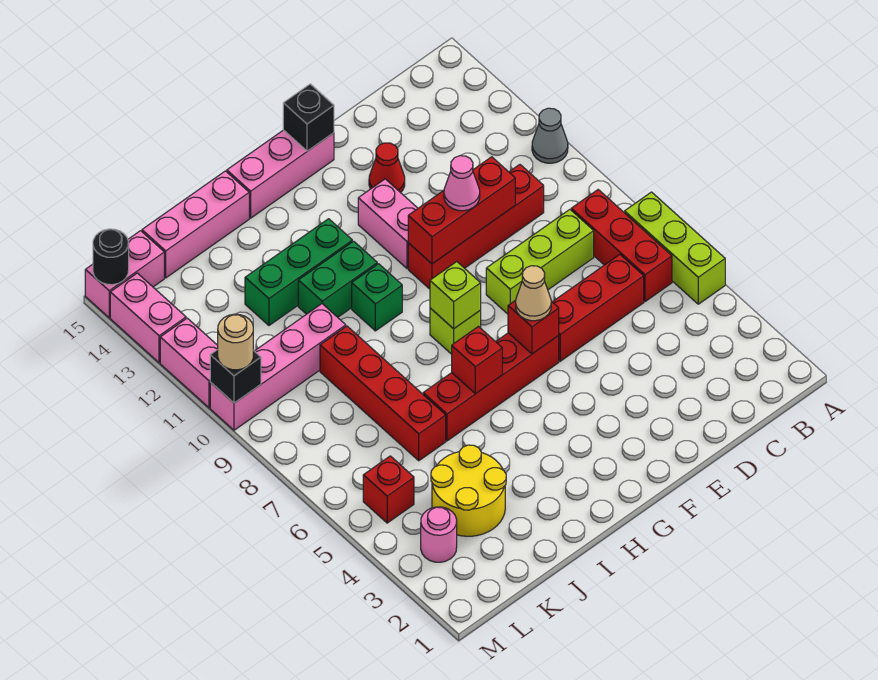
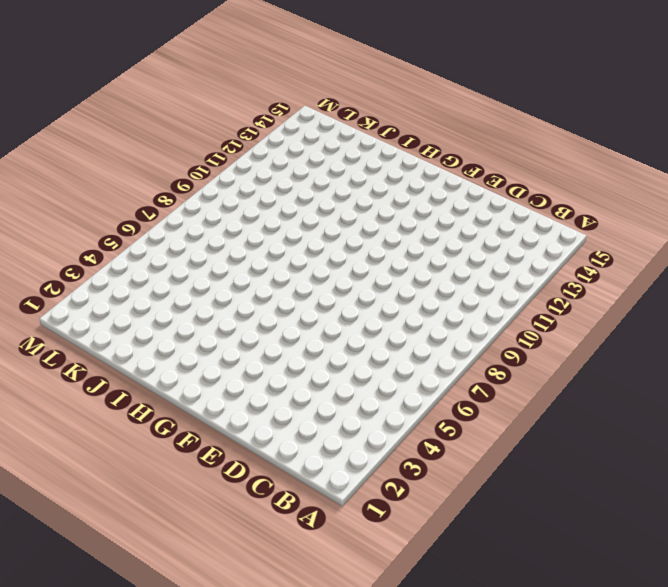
none -> lime 1x3 brick [625,192,725,304]
none -> grey 1x1 cone [532,108,568,163]
none -> red 1x3 brick [571,190,672,302]
none -> red 1x3 brick [553,255,644,361]

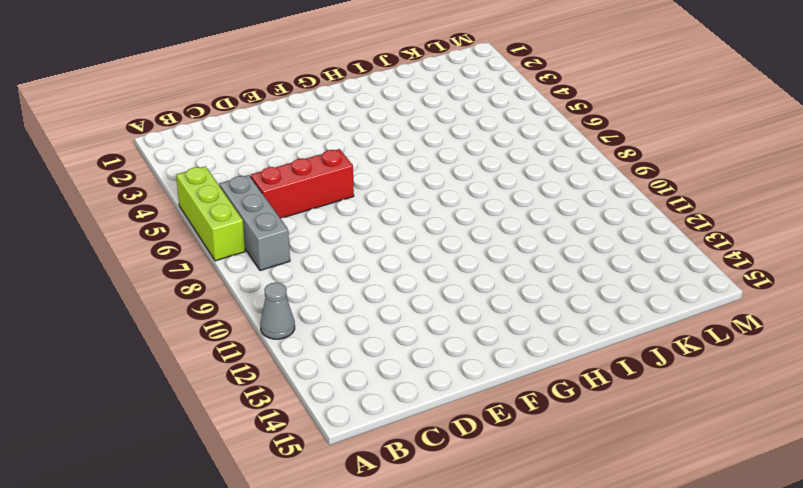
grey 1x3 brick [219,175,290,271] -> red 1x3 brick [571,190,672,302]
none -> lime 1x3 brick [486,210,594,314]
none -> red 1x4 brick [408,165,544,289]
none -> red 1x1 cone [369,143,405,193]
none -> red 1x4 brick [423,333,559,441]

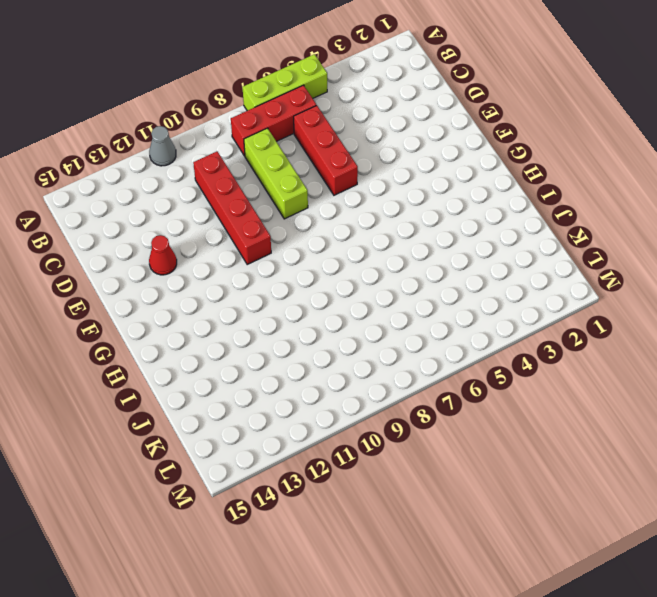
none -> red 1x4 brick [423,333,559,441]
none -> pink 1x2 brick [358,179,418,268]
none -> pink 1x3 brick [227,130,334,218]
none -> lime 1x1 brick [430,308,481,354]

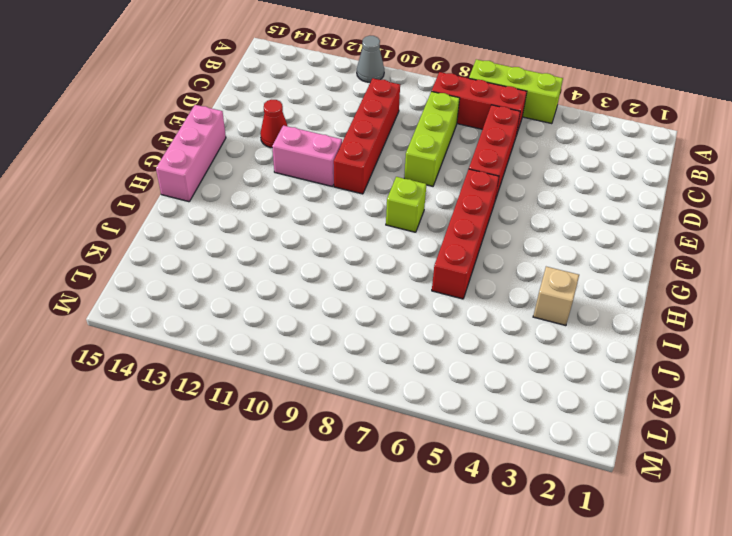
tan 1x1 brick [533,267,579,326] -> none
none -> green 1x1 brick [352,264,402,331]
none -> green 1x2 brick [298,241,377,317]
none -> green 1x3 brick [245,219,352,325]
none -> pink 1x3 brick [142,171,249,278]

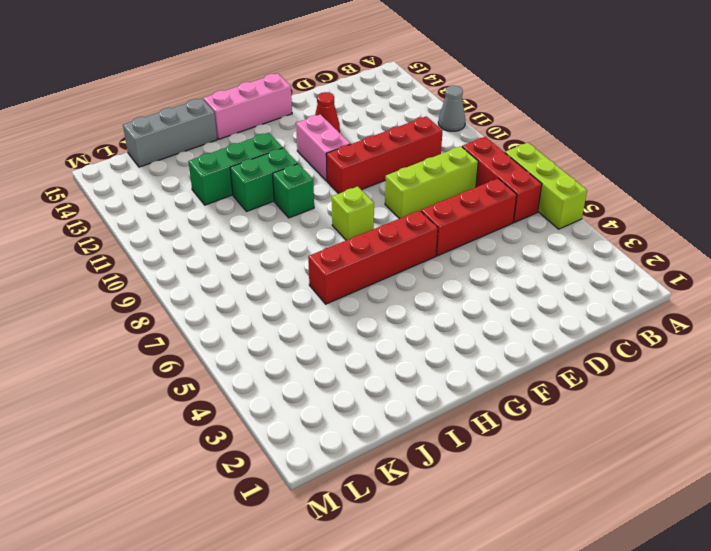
grey 1x3 brick [123,98,217,167] -> pink 1x3 brick [142,171,249,278]
none -> yellow 2x2 round brick [431,445,506,536]
none -> red 1x4 brick [320,326,446,461]
none -> pink 1x4 brick [210,304,346,430]
none -> pink 1x1 round brick [421,507,457,562]

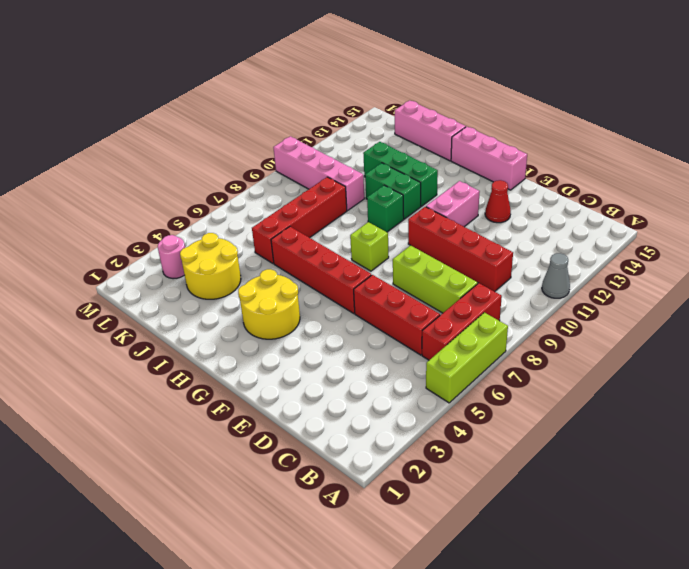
yellow 2x2 round brick [238,269,300,339] -> none
none -> red 1x1 brick [363,456,414,523]
none -> pink 1x2 brick [85,231,164,318]
none -> pink 1x2 brick [160,318,218,408]
none -> pink 1x2 brick [110,273,186,363]

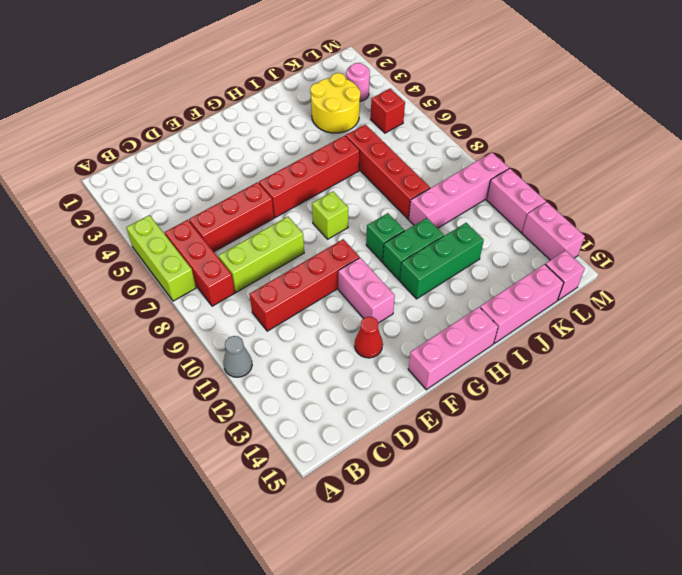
pink 1x1 brick [545,251,585,300] -> pink 1x2 brick [85,231,164,318]
none -> red 1x3 brick [408,157,515,264]
none -> red 1x1 brick [508,300,559,354]
none -> black 1x1 brick [283,84,334,151]
none -> lime 1x1 brick [430,262,481,329]

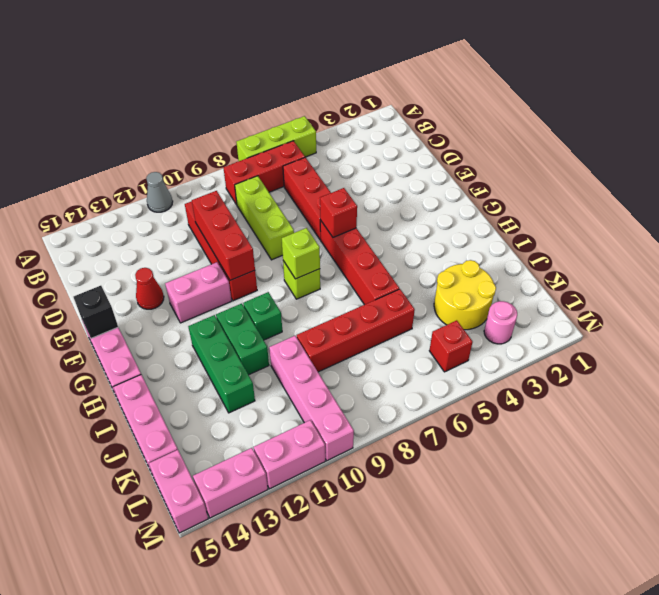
none -> red 1x1 brick [452,327,502,394]
none -> black 1x1 brick [210,350,261,403]
none -> black 1x1 round brick [93,229,129,285]
none -> pink 1x1 cone [444,156,480,211]

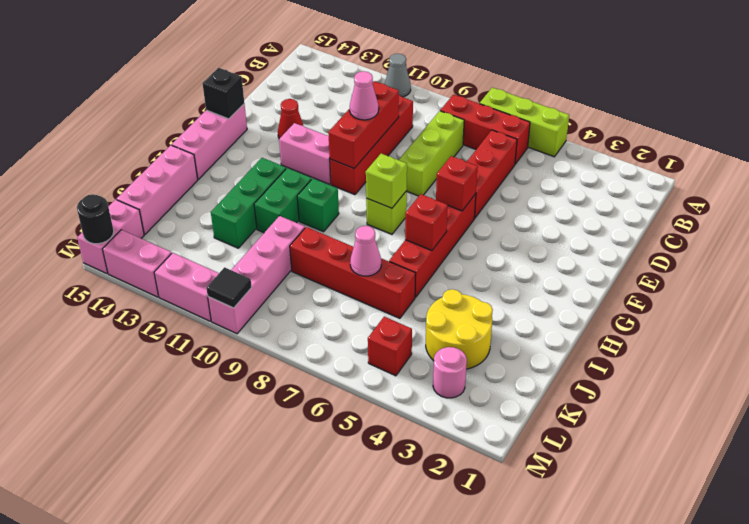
pink 1x1 cone [350,226,381,276] -> none
black 1x1 tile [206,267,252,308] -> black 1x1 brick [210,350,261,403]
none -> tan 1x1 cone [516,266,551,321]
none -> tan 1x1 round brick [218,314,253,370]

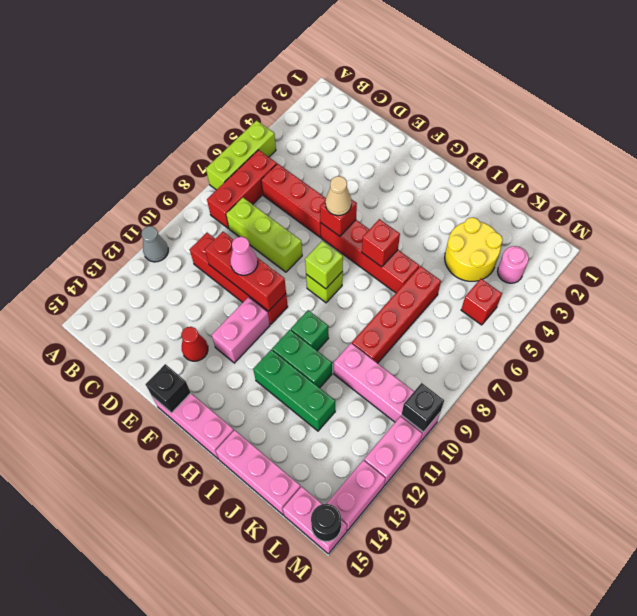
none -> tan 1x1 round brick [218,314,253,370]

